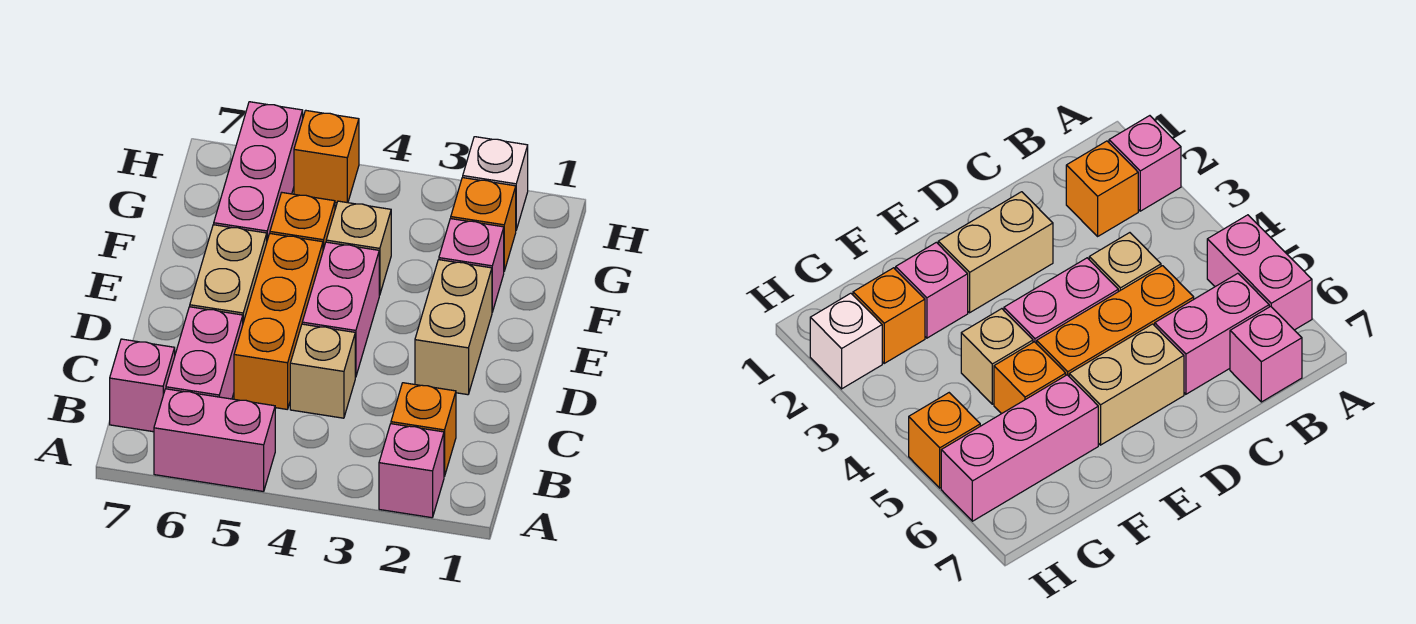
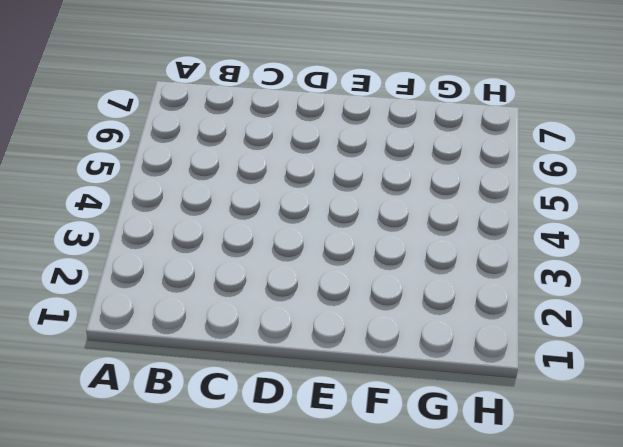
none -> pink 1x1 brick [379,424,444,518]
none -> pink 1x2 brick [154,389,275,492]
none -> orange 1x1 brick [391,383,456,476]

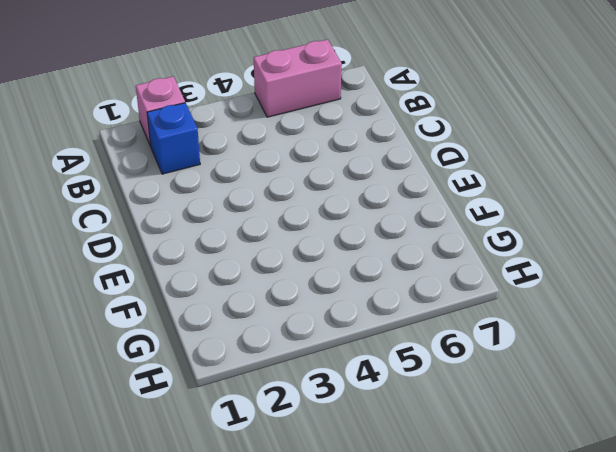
blue 1x1 brick [147,103,200,174] -> orange 1x1 brick [391,383,456,476]
none -> pink 1x2 brick [166,307,243,399]
none -> pink 1x1 brick [110,339,175,432]
none -> tan 1x1 brick [290,324,355,418]

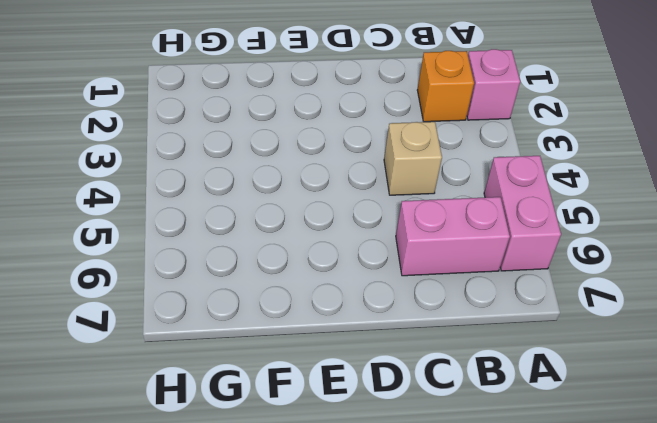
none -> pink 1x1 brick [110,339,175,432]
none -> orange 1x3 brick [234,234,323,409]
none -> tan 1x2 brick [415,260,492,395]

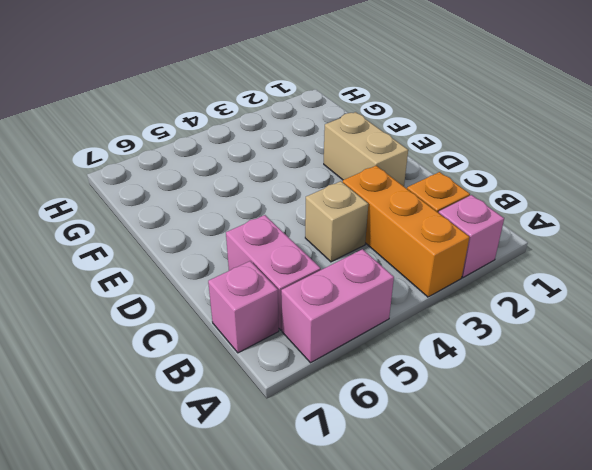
orange 1x3 brick [343,166,469,297] -> orange 1x3 brick moved to [234,234,323,409]
none -> pink 1x2 brick [302,242,379,377]
none -> tan 1x2 brick [190,225,267,322]
none -> pink 1x1 brick [439,219,504,312]

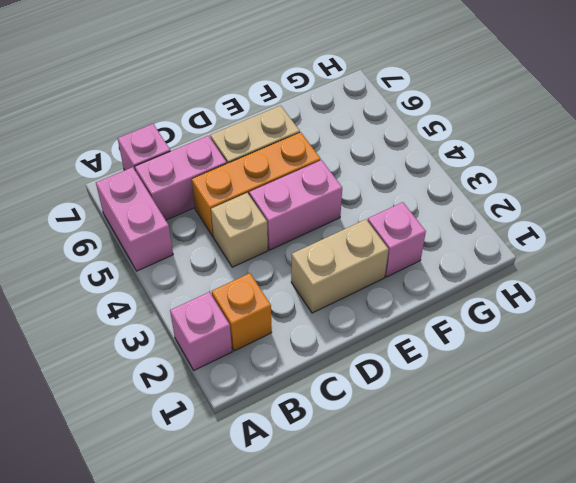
none -> tan 1x1 brick [326,201,391,295]
none -> orange 1x1 brick [270,193,335,250]
none -> pink 1x3 brick [214,102,303,240]

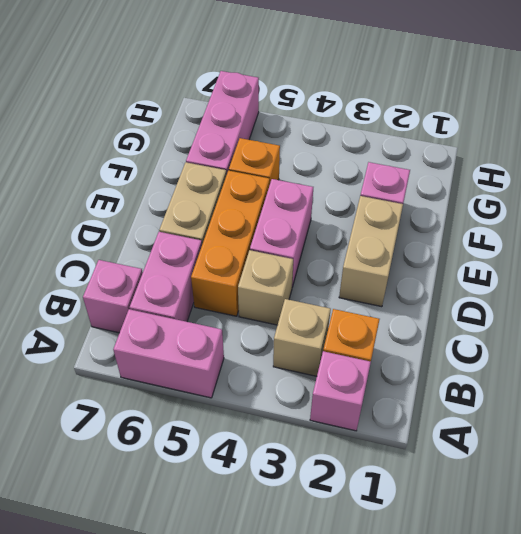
tan 1x1 brick [273,299,331,376] -> tan 1x1 brick moved to [326,201,391,295]
none -> orange 1x1 brick [451,178,516,271]
none -> white 1x1 brick [463,137,528,230]
none -> orange 1x1 brick [294,110,359,203]

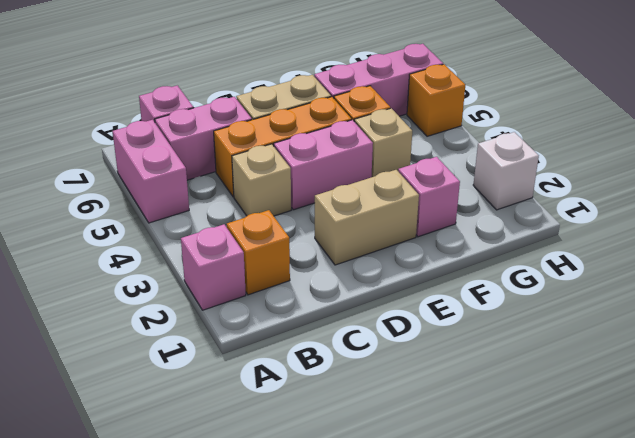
none -> orange 1x1 brick [451,178,516,271]

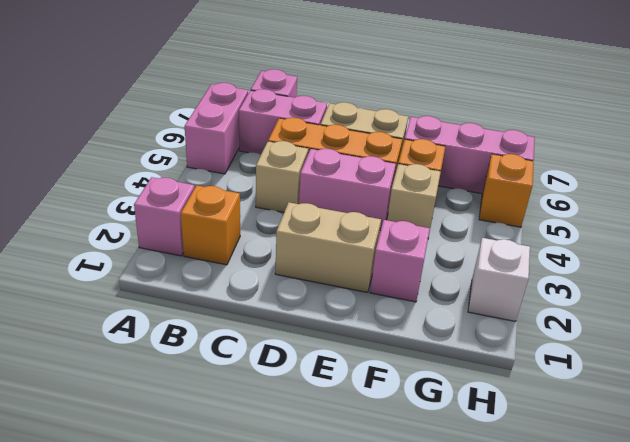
none -> orange 1x1 brick [451,178,516,271]

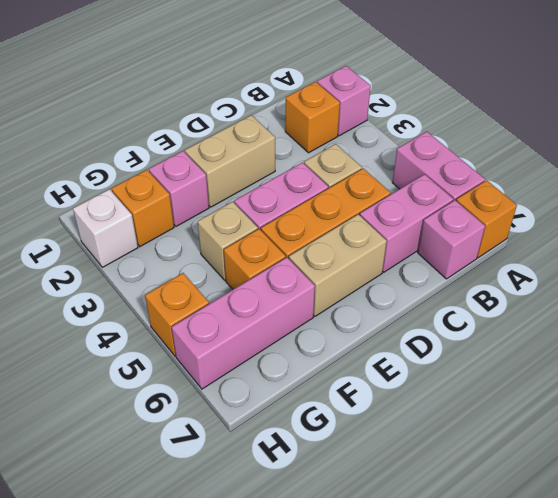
orange 1x1 brick [456,180,517,258] -> none

